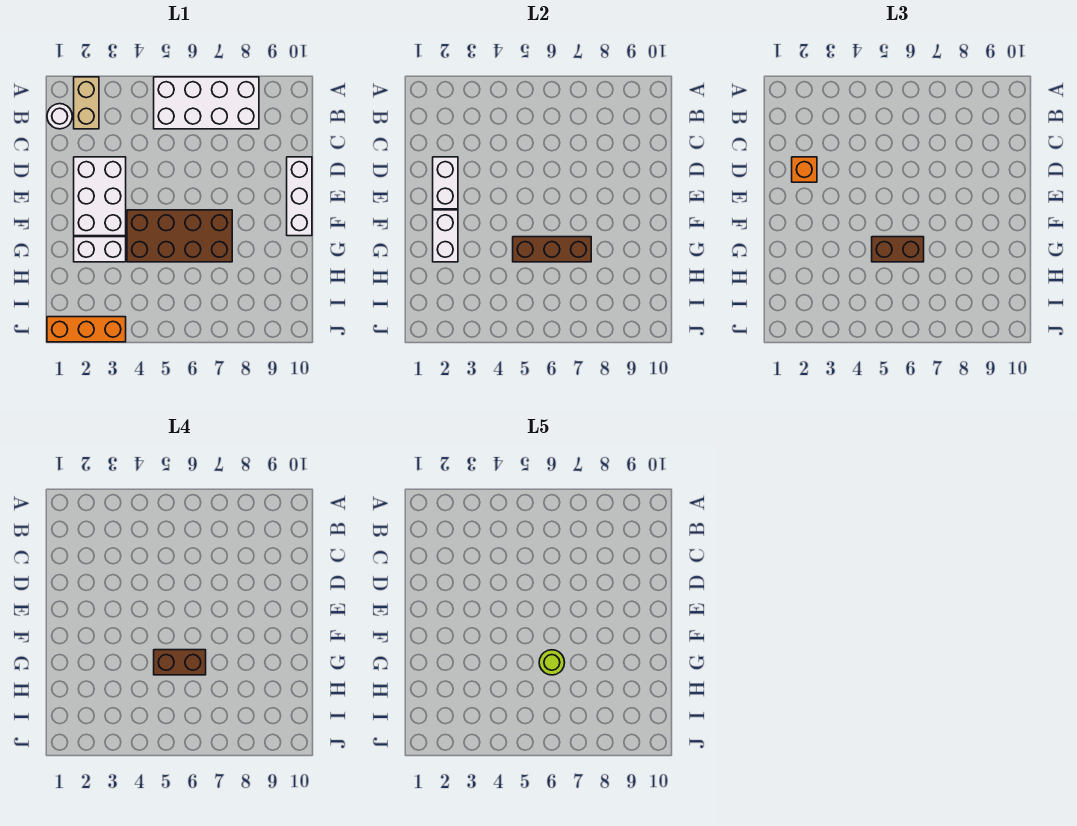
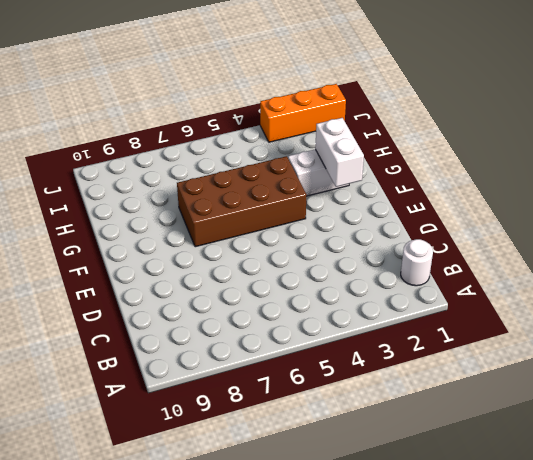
none -> tan 1x2 brick [74,77,99,129]
none -> white 2x4 brick [154,77,259,129]
none -> white 2x3 brick [74,157,126,236]

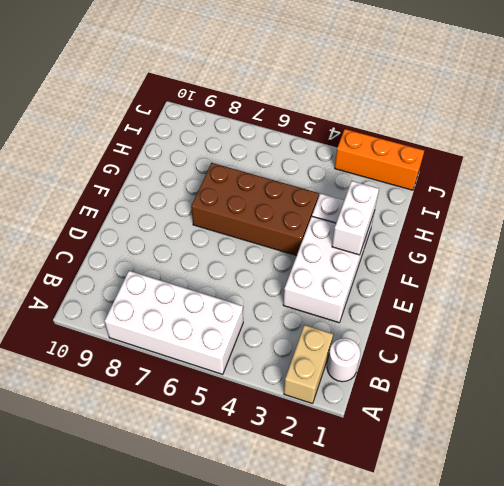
none -> white 1x3 brick [287,157,312,236]
none -> white 1x2 brick [433,157,458,209]
none -> brown 1x3 brick [513,237,591,262]

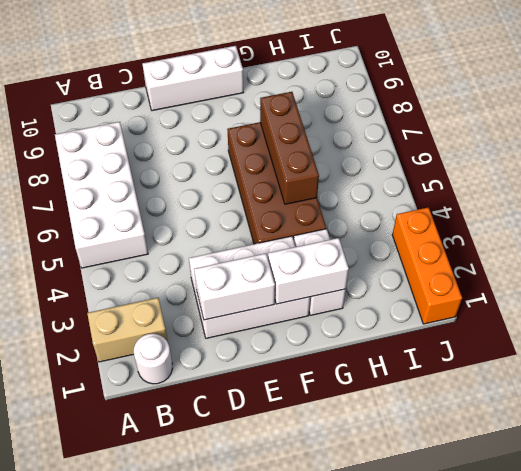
none -> orange 1x1 brick [792,157,817,182]
none -> brown 1x2 brick [872,237,924,262]
none -> brown 1x2 brick [154,650,206,675]

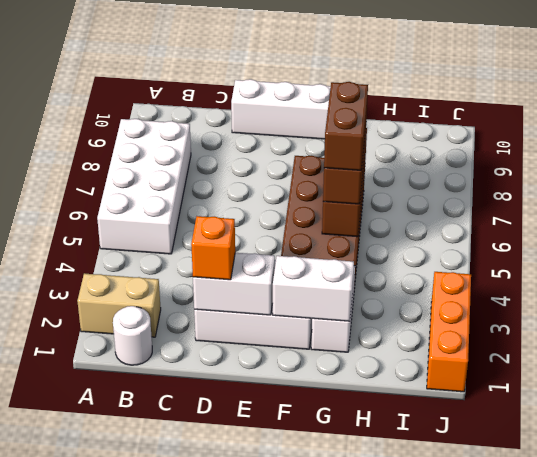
none -> lime 1x1 round brick [539,650,565,675]

